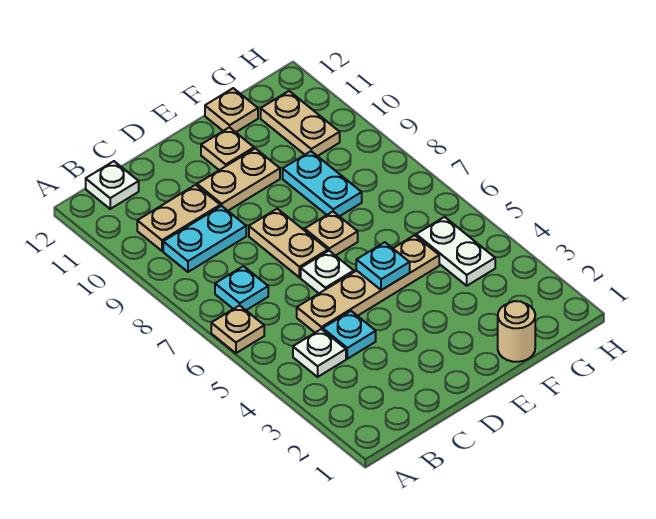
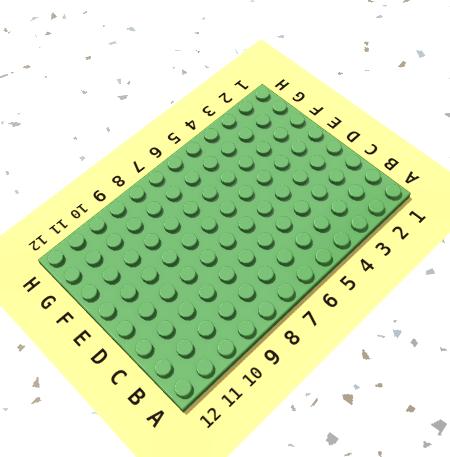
none -> tan 1x1 plate [211,305,264,353]
none -> white 1x1 plate [293,329,346,377]
none -> cyan 1x1 plate [215,266,268,310]

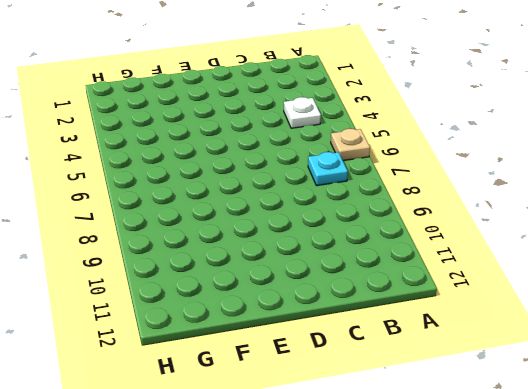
none -> cyan 1x2 plate [163,206,246,272]
none -> tan 1x2 plate [137,185,220,251]
none -> white 1x1 plate [86,161,139,209]

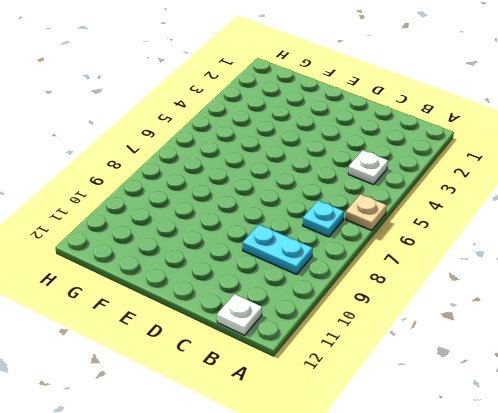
none -> tan 1x2 plate [137,185,220,251]
none -> cyan 1x1 plate [323,311,376,359]
none -> tan 1x4 plate [297,235,439,333]

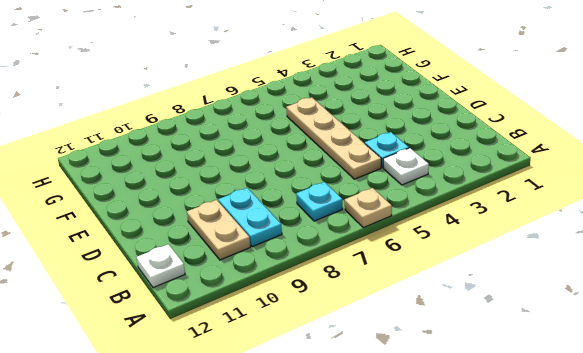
none -> white 1x1 plate [301,251,354,293]
none -> tan 1x2 plate [249,209,328,278]
none -> tan 1x2 plate [197,148,280,211]

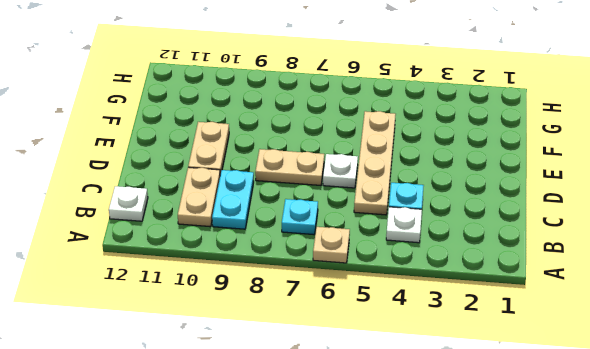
none -> tan 1x1 plate [305,212,358,256]
none -> tan 1x1 plate [201,127,254,170]
none -> tan 1x1 round brick [498,301,535,362]

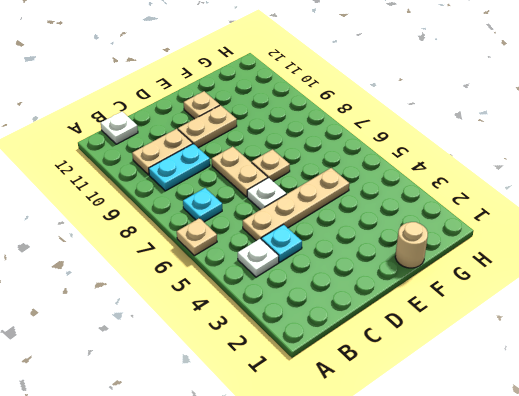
none -> cyan 1x2 plate [283,151,362,216]
none -> tan 1x1 plate [205,88,258,132]
none -> white 1x2 plate [416,217,495,286]

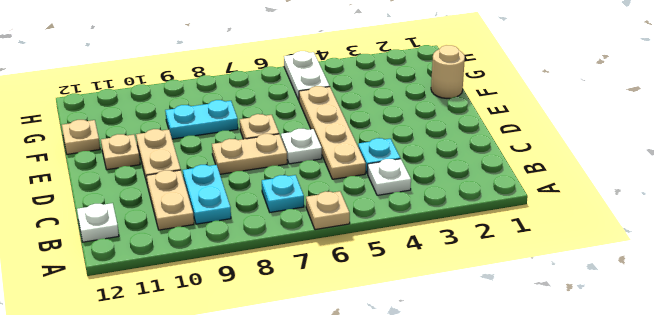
white 1x2 plate [284,51,330,100] -> white 1x2 plate turned to [416,217,495,286]
none -> tan 1x2 plate [261,91,340,156]
none -> cyan 1x1 plate [356,242,410,290]

